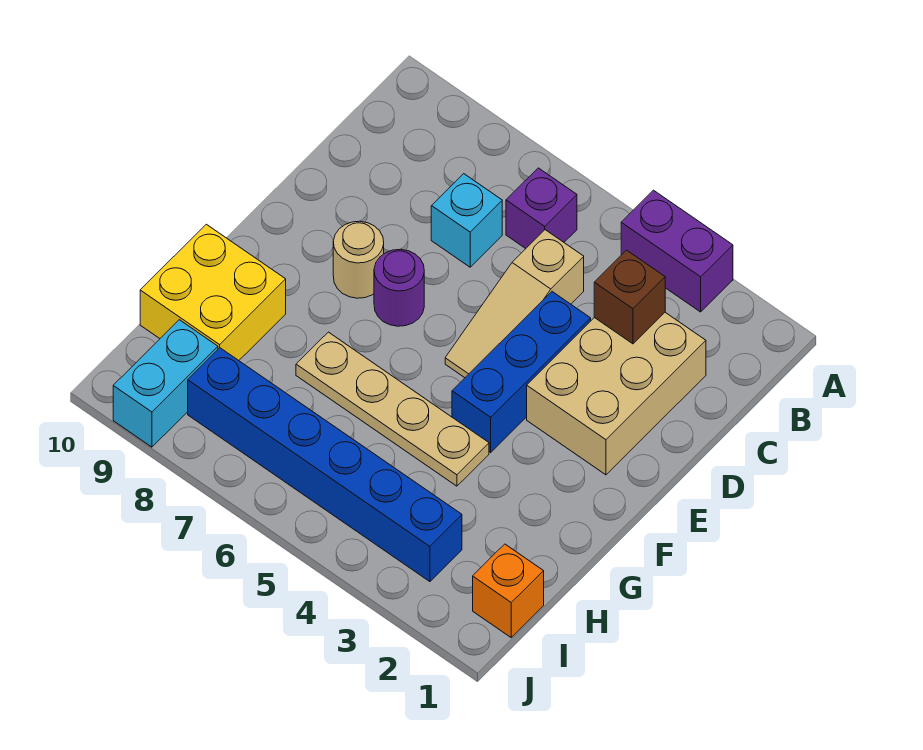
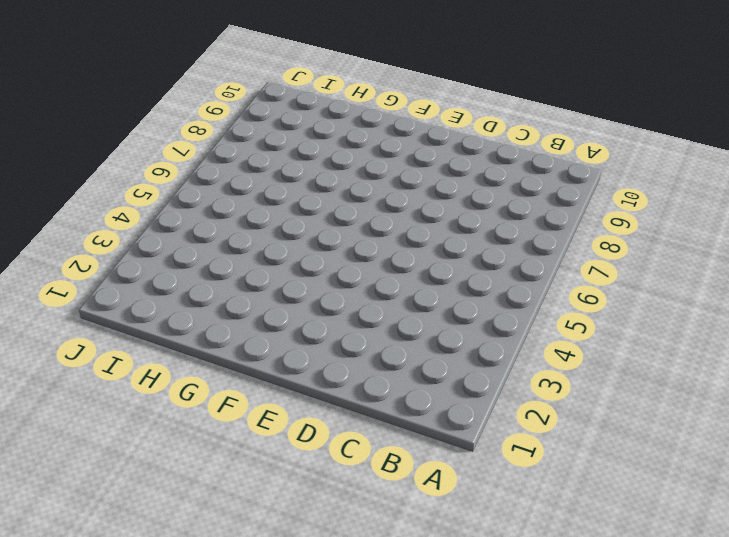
none -> purple 1x2 brick [621,190,733,312]
none -> purple 1x1 brick [506,168,577,249]
none -> tan 2x3 brick [527,313,706,475]

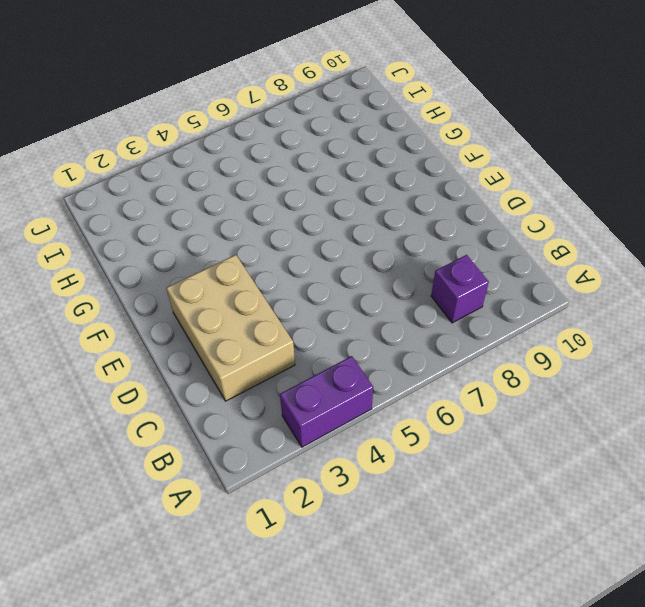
purple 1x1 brick [431,255,489,323] -> purple 1x1 brick moved to [506,168,577,249]
none -> tan 1x3 slope [445,230,584,378]
none -> cyan 1x1 brick [431,174,502,267]
none -> blue 1x3 brick [452,292,591,452]

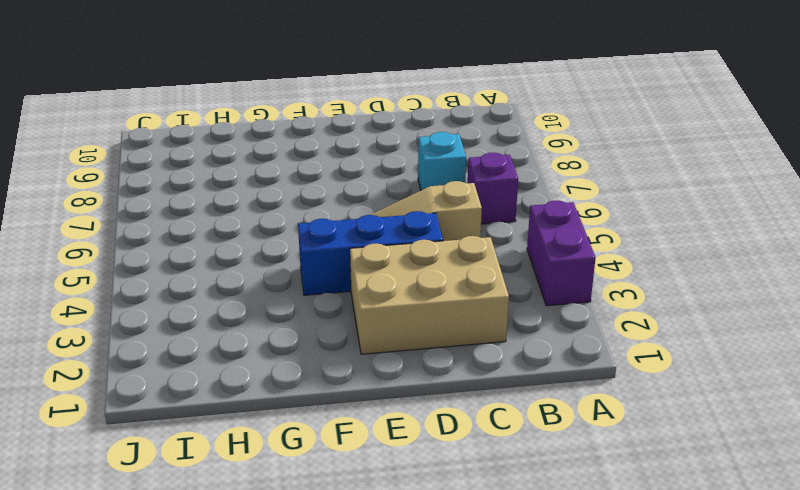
none -> purple 1x1 round brick [374,249,424,326]
none -> tan 1x1 round brick [333,221,384,298]
none -> tan 1x4 plate [296,332,489,486]

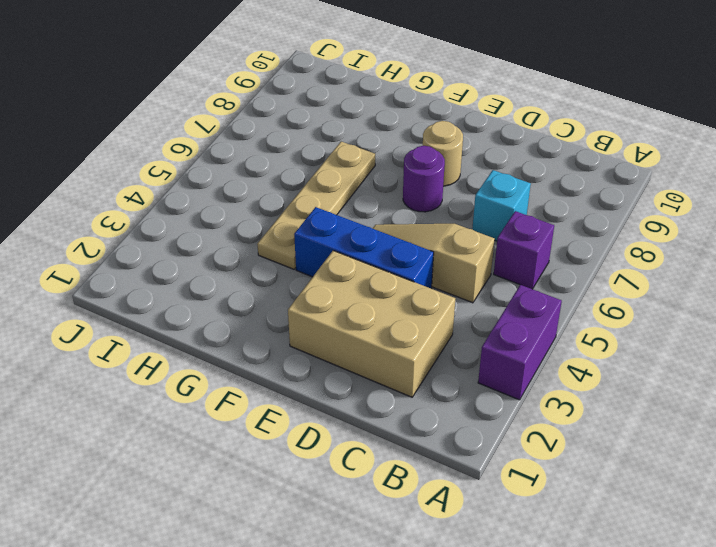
none -> yellow 2x2 brick [140,224,286,360]
none -> orange 1x1 brick [473,544,544,637]
none -> blue 1x6 brick [188,348,462,582]

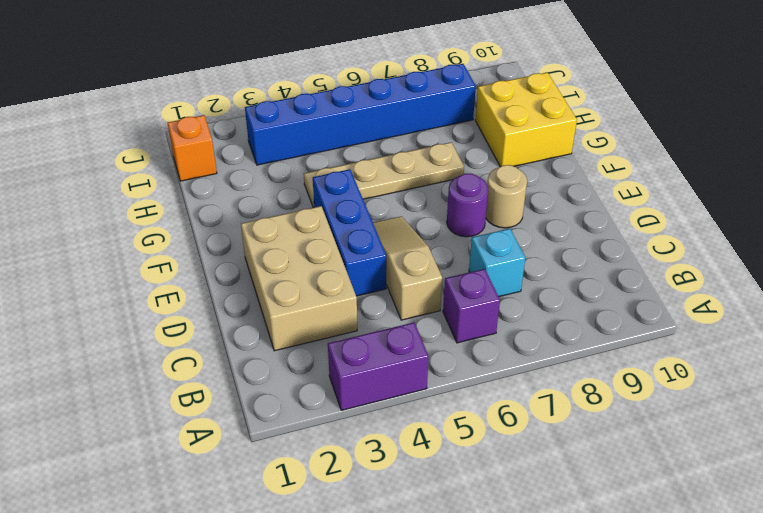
none -> cyan 1x2 brick [113,320,218,447]
none -> brown 1x1 brick [594,250,665,344]

